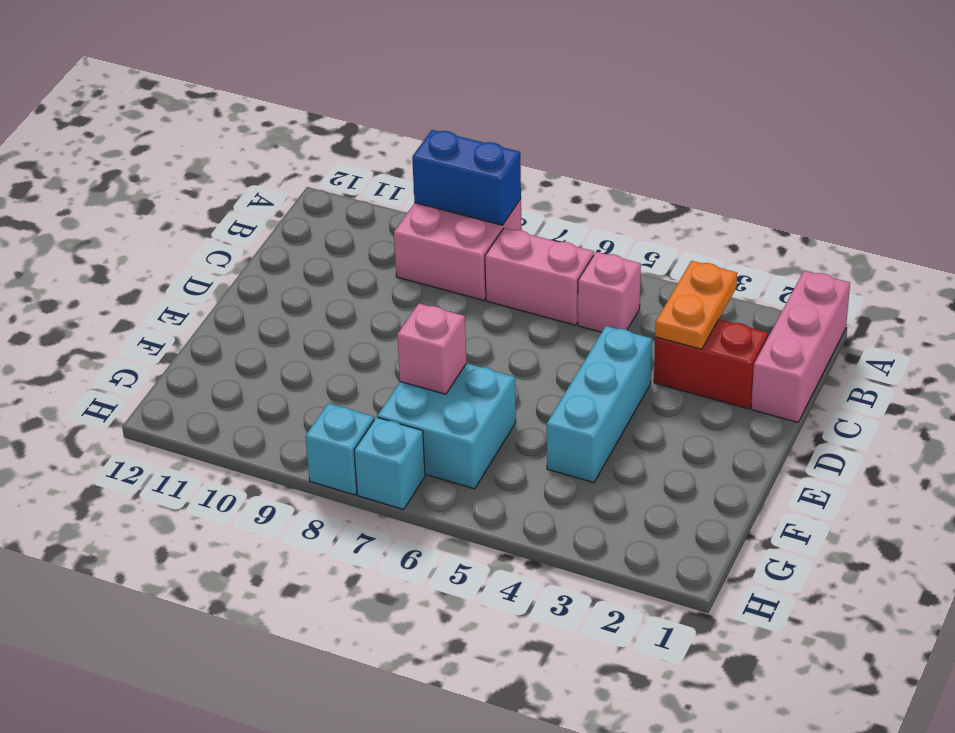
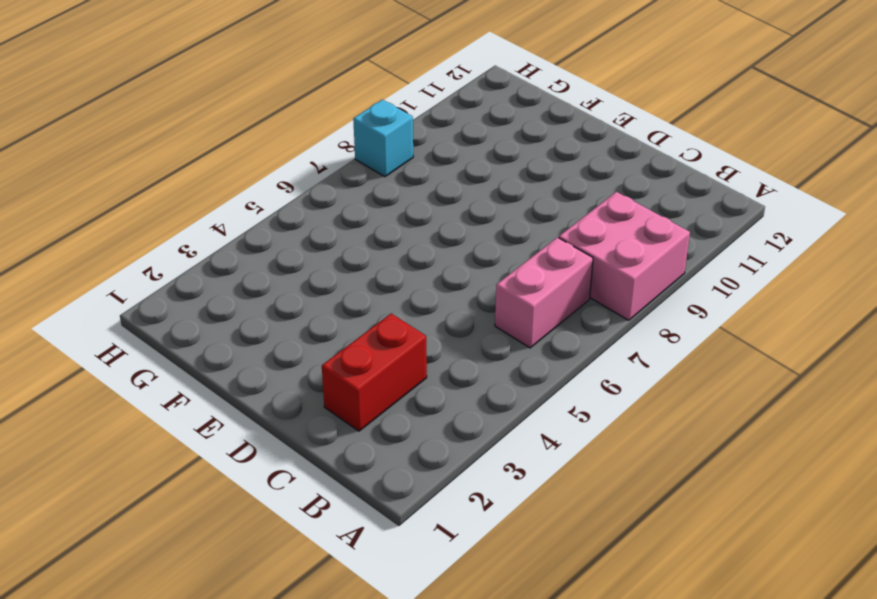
none -> pink 1x3 brick [751,271,850,422]
none -> pink 1x1 brick [578,252,641,332]
none -> cyan 1x3 brick [547,326,652,483]

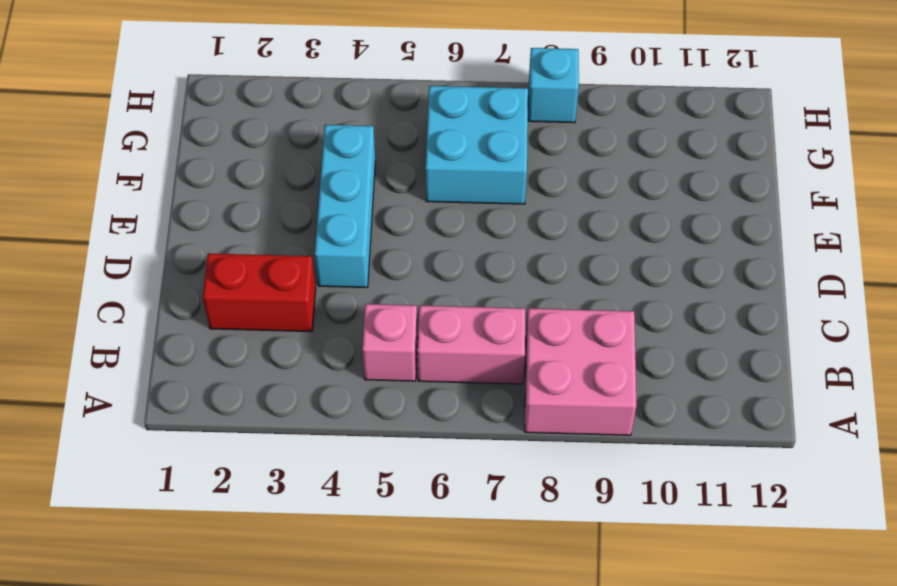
none -> pink 1x3 brick [751,271,850,422]
none -> cyan 1x1 brick [354,417,425,509]
none -> blue 1x2 brick [412,130,521,225]

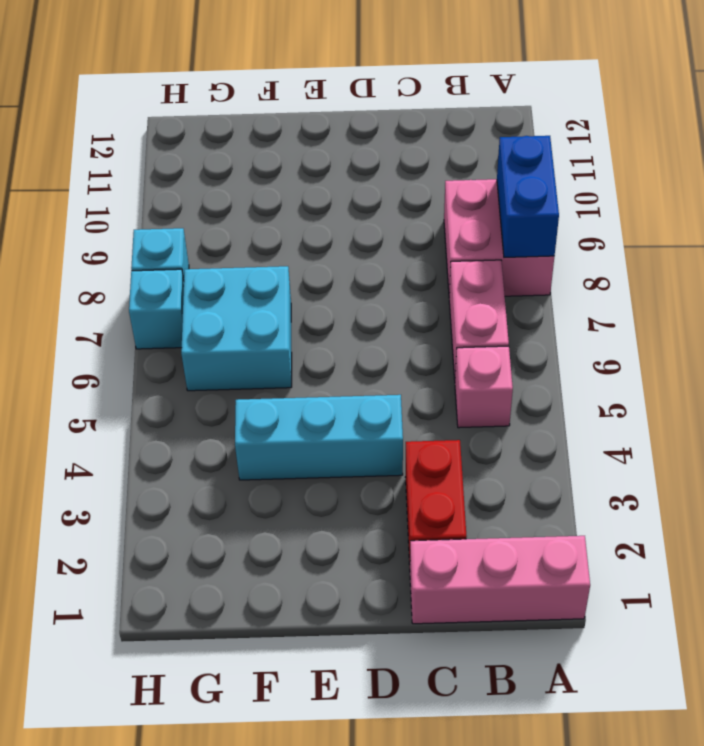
none -> orange 1x2 plate [655,261,737,349]
none -> pink 1x1 brick [397,304,466,394]

